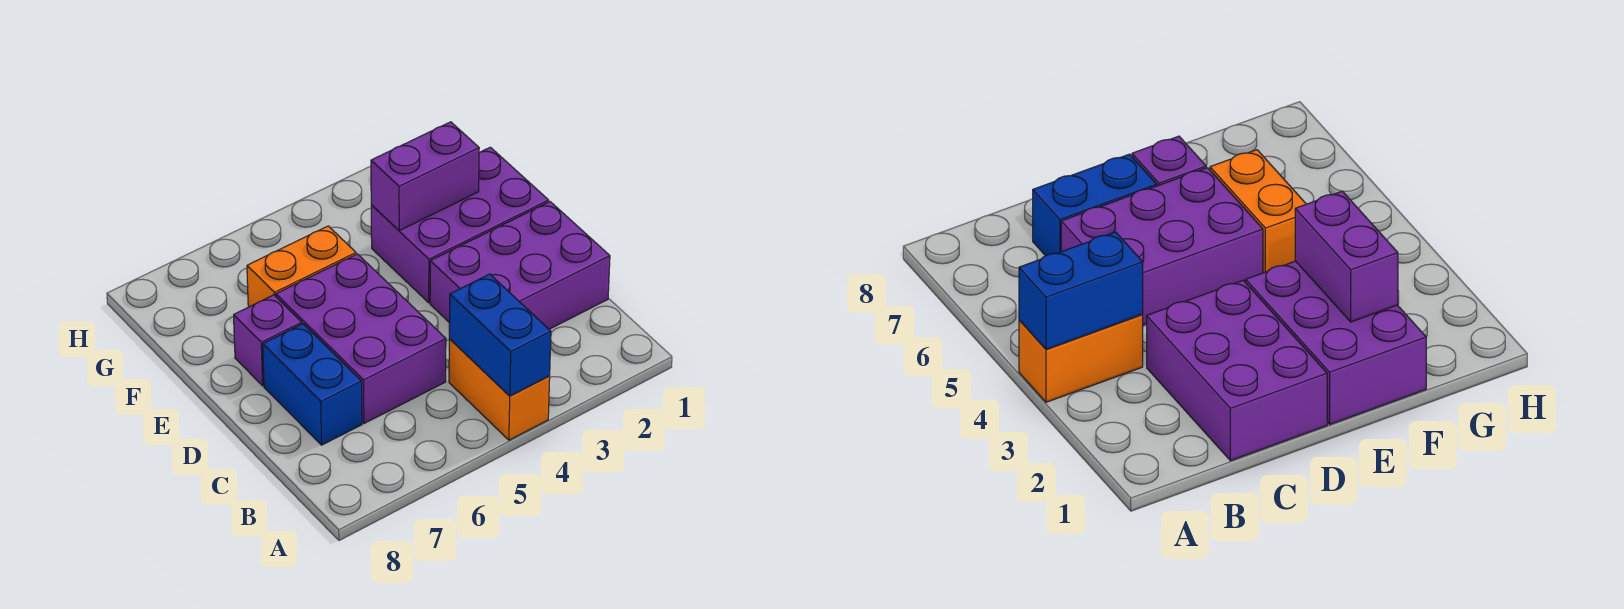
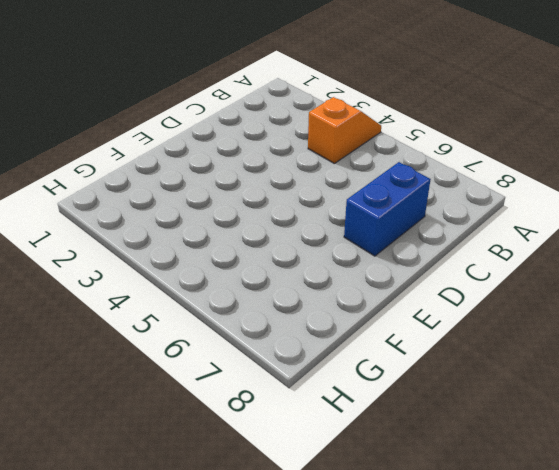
orange 1x2 slope [308,97,381,163] -> orange 1x2 brick [449,339,550,440]
none -> purple 2x3 brick [430,202,610,329]
none -> purple 2x3 brick [276,254,446,424]

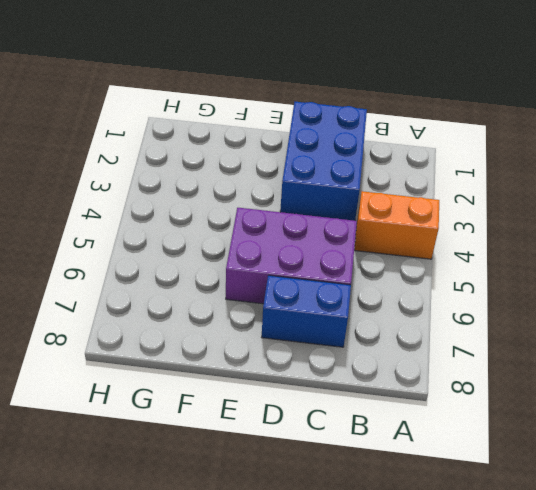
blue 2x3 brick [280,102,367,221] -> purple 2x3 brick [430,202,610,329]
none -> purple 2x3 brick [371,147,549,303]
none -> purple 1x1 brick [234,295,302,386]

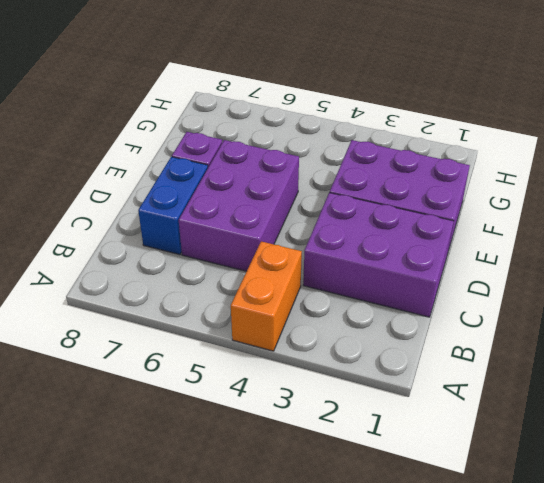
none -> orange 1x2 brick [247,226,356,307]
none -> blue 1x2 brick [449,274,551,396]

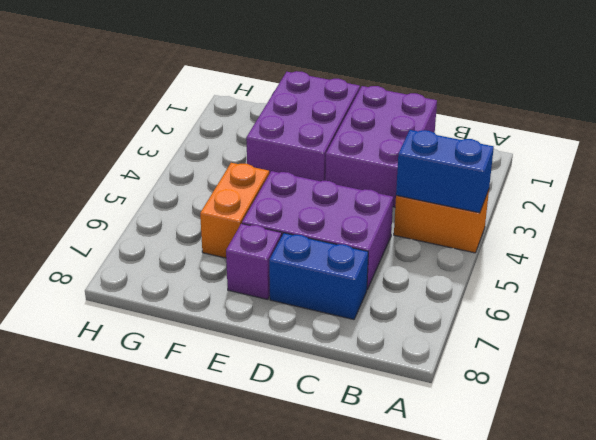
none -> purple 1x2 brick [371,122,479,231]

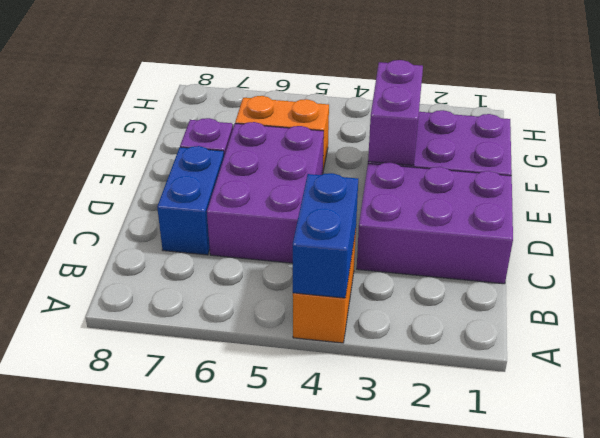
purple 1x2 brick [368,60,423,165] -> purple 1x2 brick turned to [371,122,479,231]

